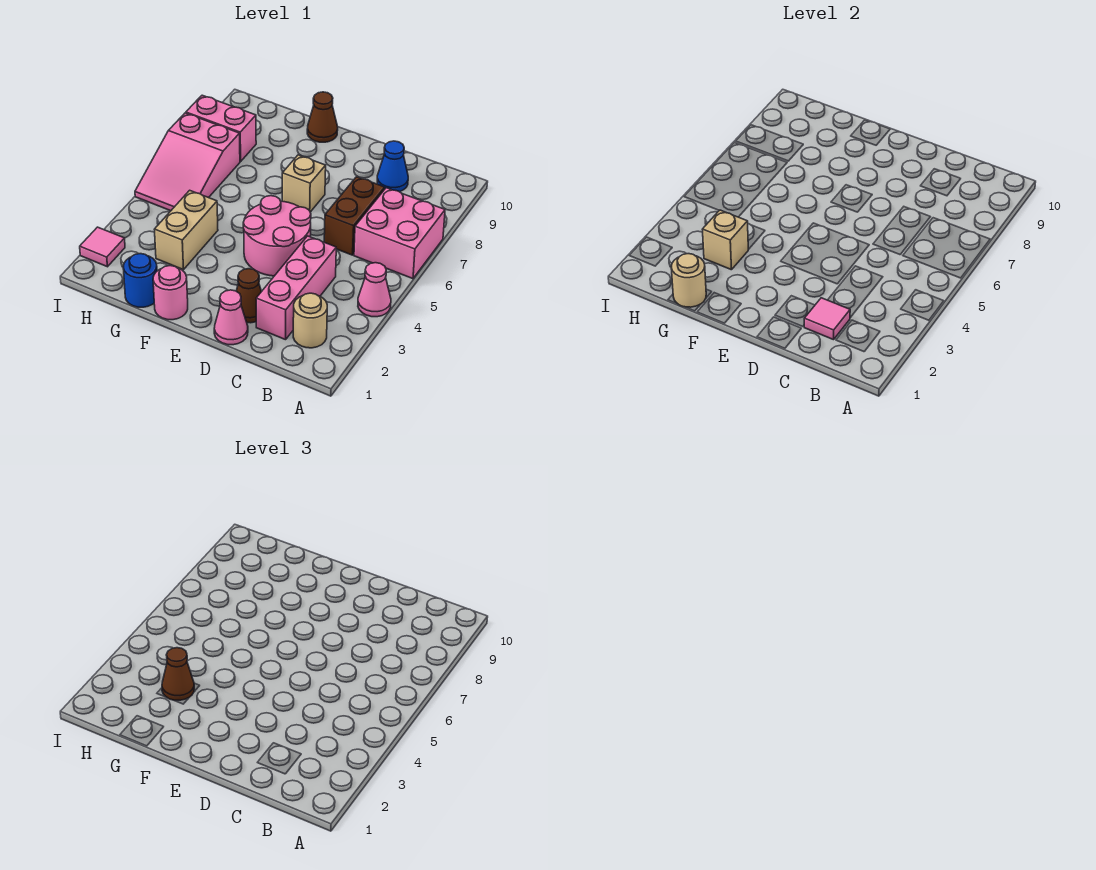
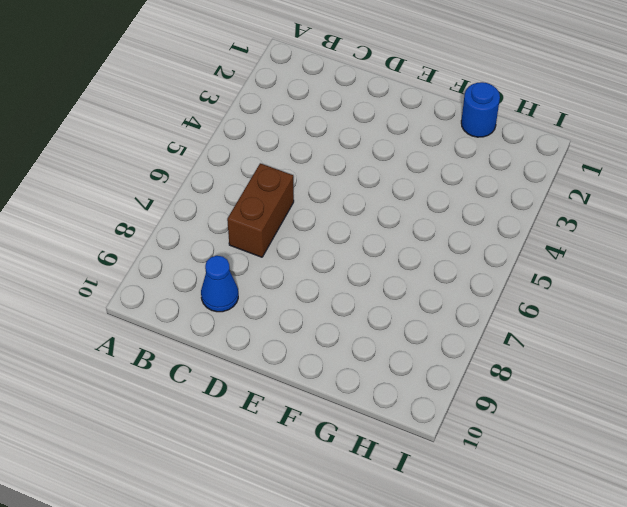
none -> pink 1x1 cone [358,263,391,317]
none -> pink 2x2 brick [354,188,445,279]
none -> tan 1x1 round brick [293,293,327,348]

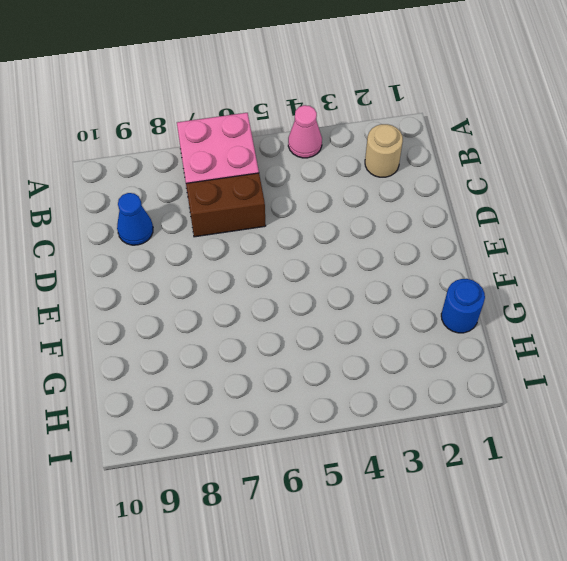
none -> pink 1x3 brick [256,236,336,340]
none -> pink 1x1 cone [214,290,248,345]
none -> brown 1x1 cone [236,269,261,323]

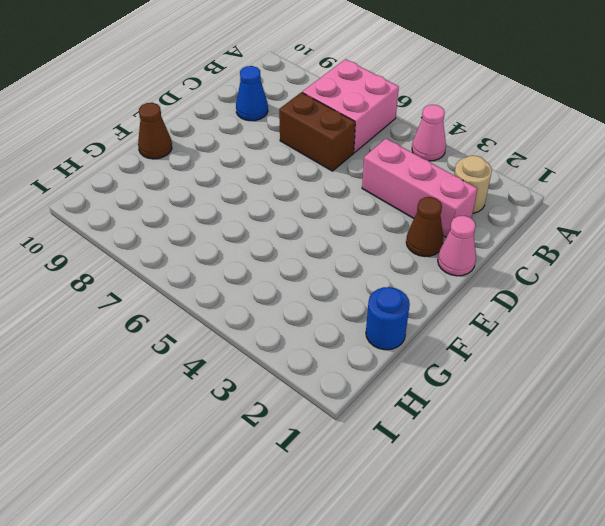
none -> pink 2x2 round brick [243,196,311,276]
none -> tan 1x1 brick [282,155,326,212]
none -> pink 1x1 round brick [153,266,188,320]

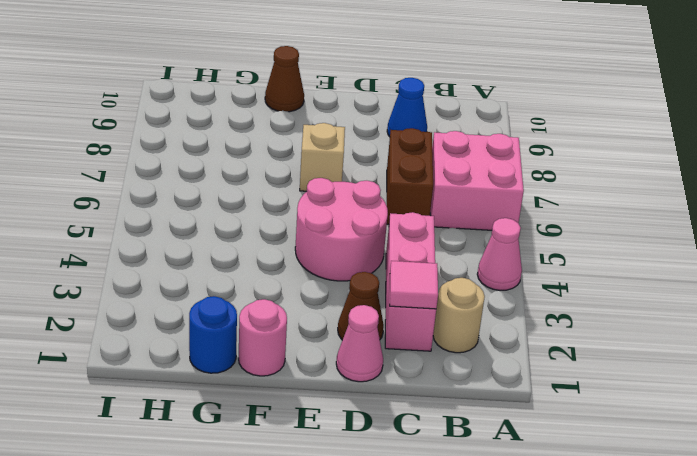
none -> tan 1x2 brick [154,190,218,270]
none -> pink 2x3 slope [135,113,240,211]
none -> pink 1x2 brick [186,95,256,161]

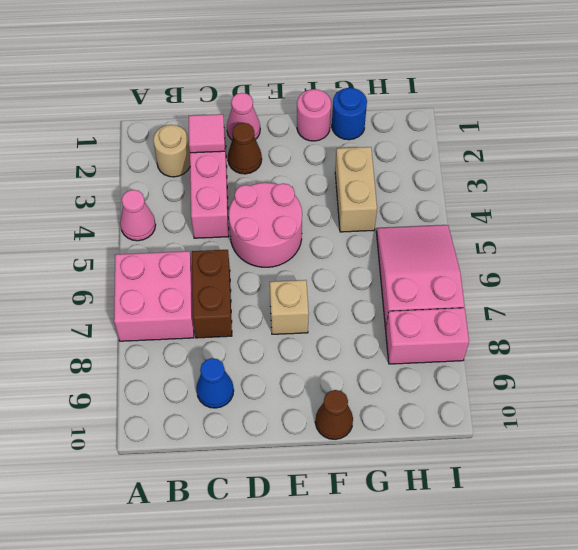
none -> pink 1x1 tile [80,227,125,267]
none -> tan 1x1 round brick [671,254,706,307]
none -> tan 1x1 brick [702,210,748,270]

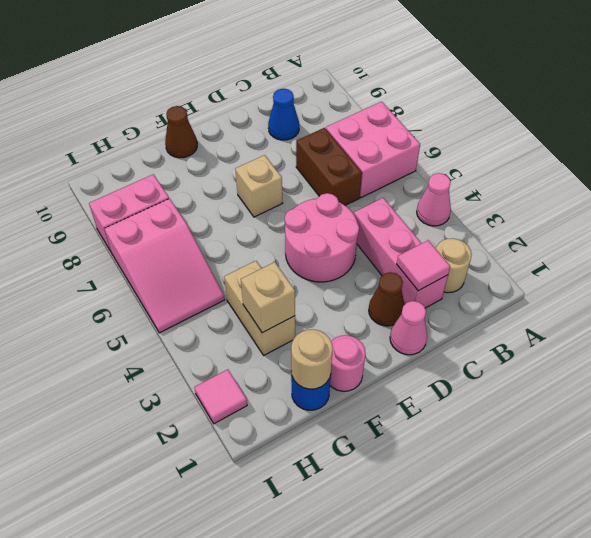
none -> brown 1x1 cone [162,648,194,700]

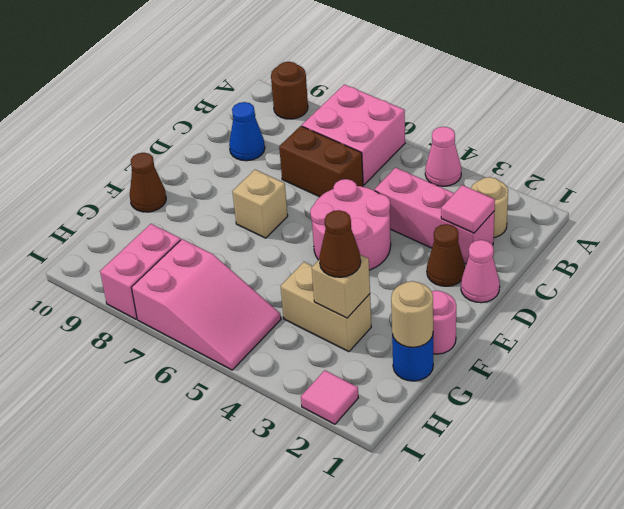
brown 1x1 round brick [271,62,308,119] -> none

